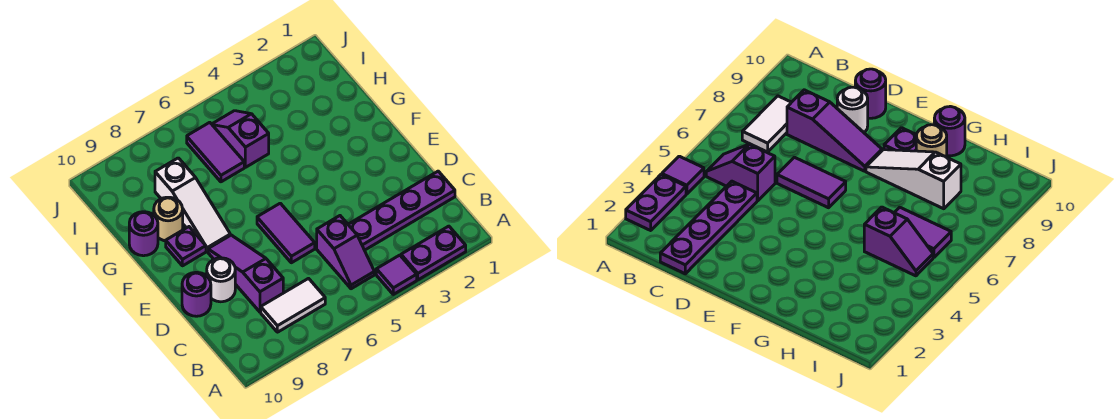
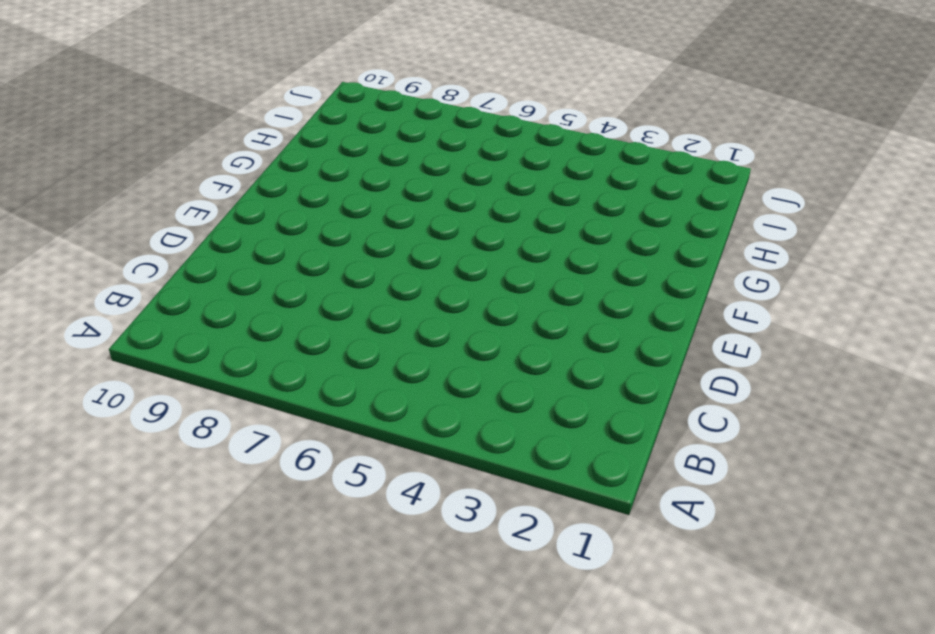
none -> purple 1x2 plate [401,226,466,280]
none -> purple 1x1 tile [376,255,417,294]
none -> purple 1x2 slope [317,216,374,289]

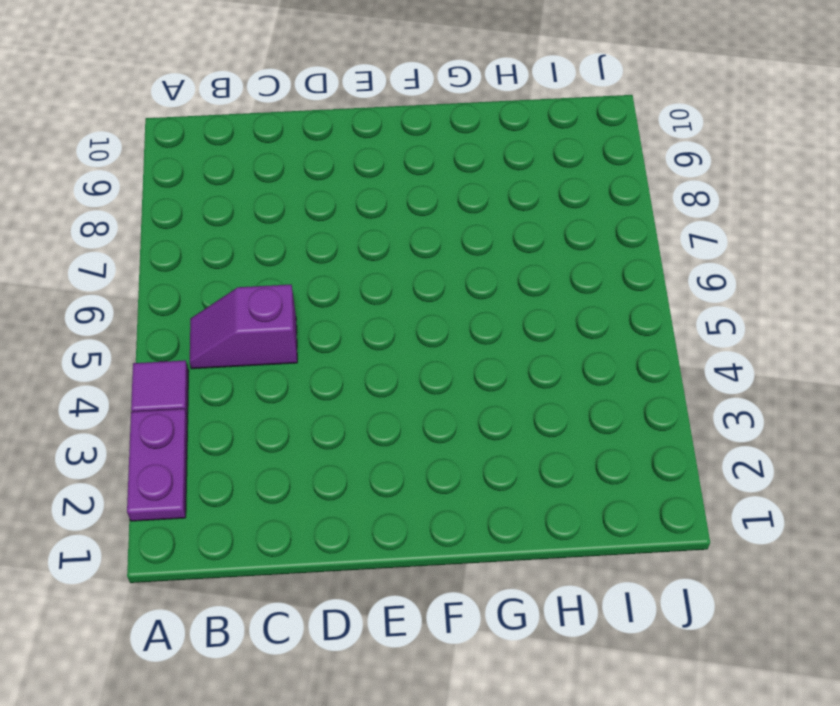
none -> white 1x2 tile [261,279,325,332]
none -> purple 1x4 plate [348,171,455,250]
none -> purple 1x3 slope [208,235,283,312]

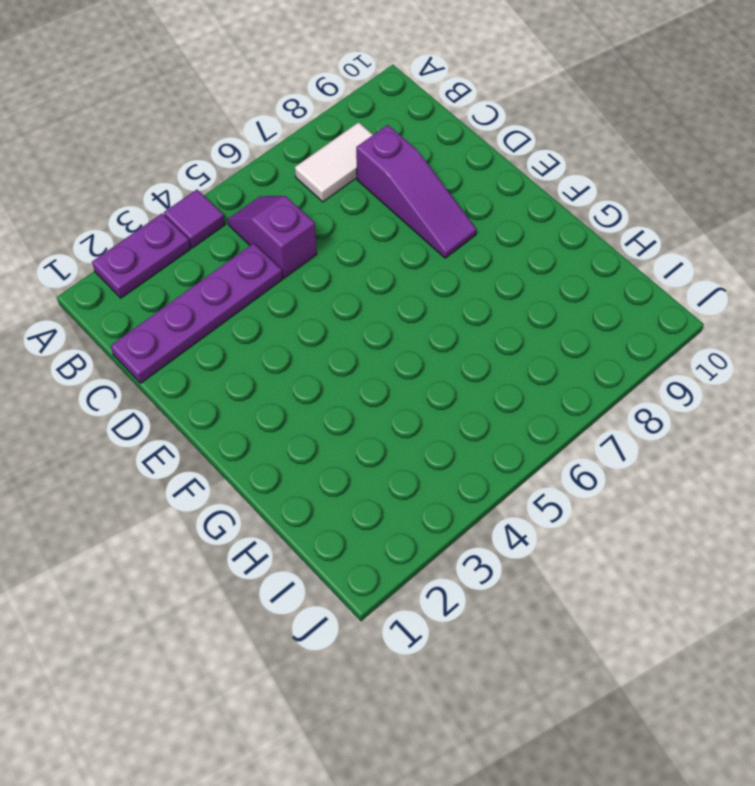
none -> purple 1x2 tile [257,203,315,263]
none -> white 1x1 round brick [207,258,235,302]
none -> purple 1x1 round brick [182,272,211,316]

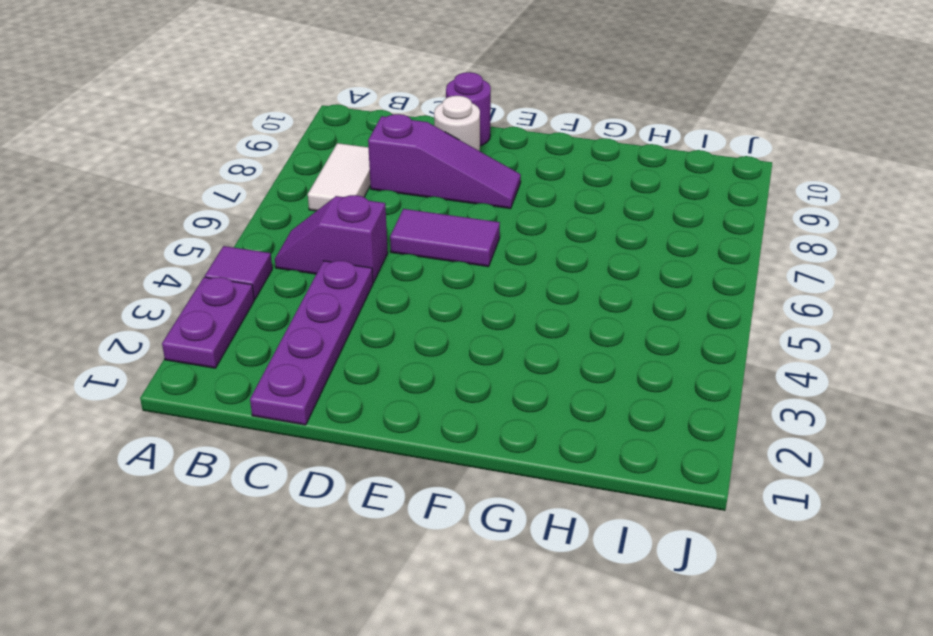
none -> white 1x3 slope [155,158,230,251]
none -> purple 1x1 plate [166,227,206,266]
none -> tan 1x1 round brick [154,197,183,241]

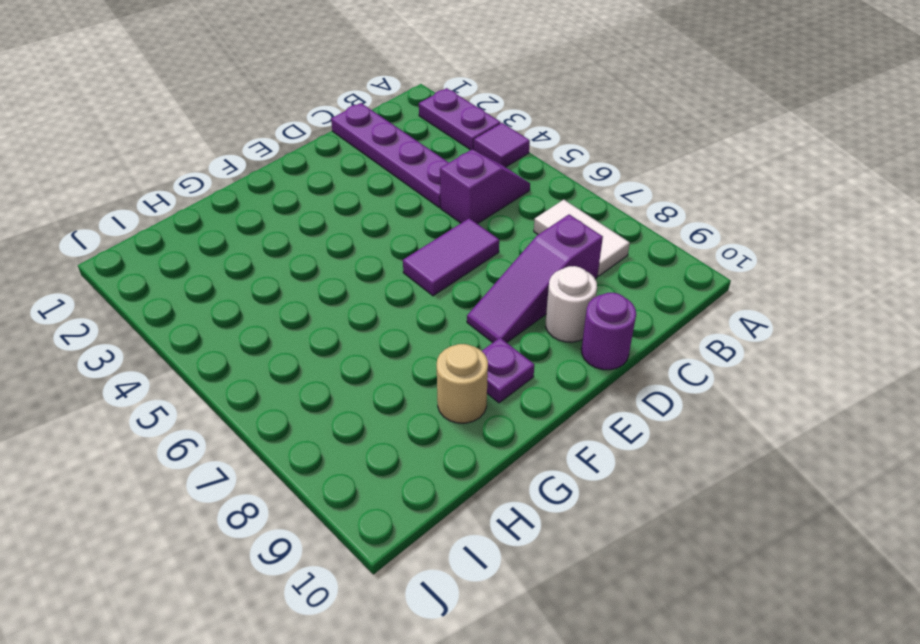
none -> white 1x3 slope [155,158,230,251]
none -> purple 1x1 round brick [129,212,158,256]
none -> purple 1x2 slope [212,111,269,167]

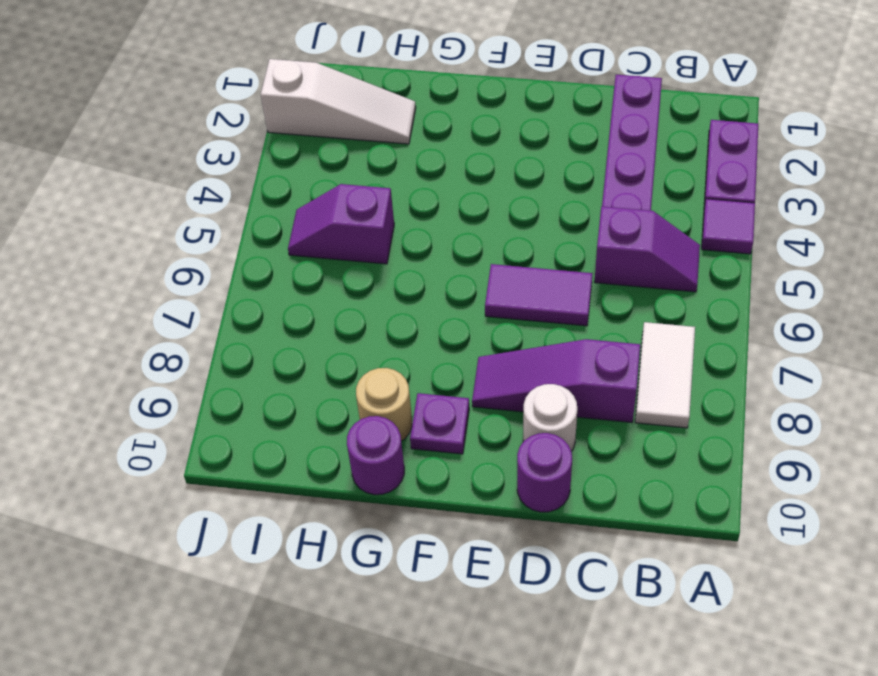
white 1x3 slope [261,59,416,144] -> white 1x3 slope moved to [155,158,230,251]
none -> purple 1x2 tile [187,122,244,182]

